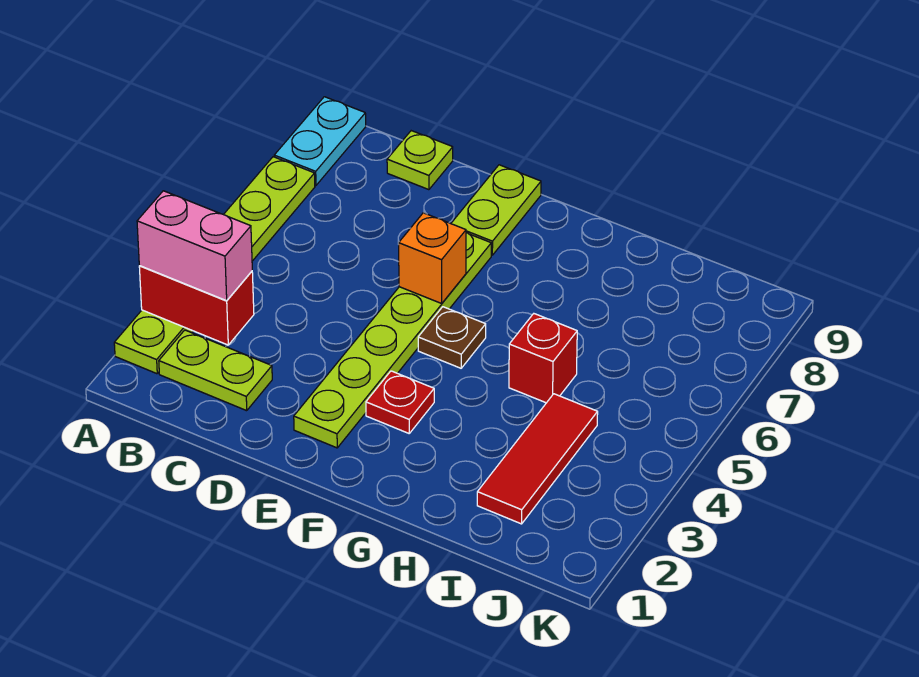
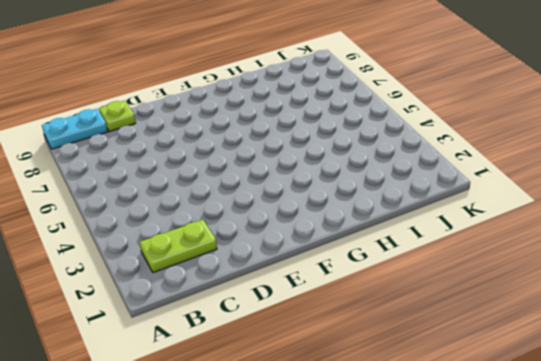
cyan 1x2 plate [42,109,108,149] -> cyan 1x2 plate turned to [274,97,366,185]
none -> lime 1x6 plate [114,157,315,374]
none -> lime 1x6 plate [294,233,491,448]
none -> lime 1x2 plate [451,165,541,255]

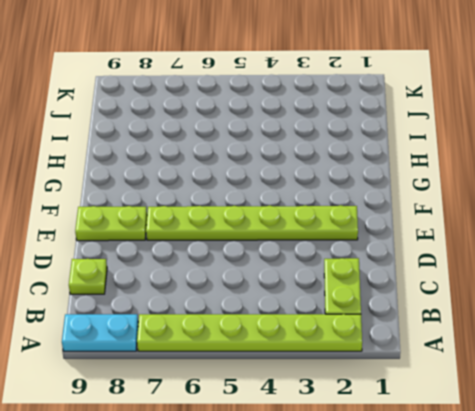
none -> red 1x1 plate [366,371,434,433]
none -> brown 1x1 plate [418,307,486,368]
none -> red 1x1 brick [509,314,577,403]

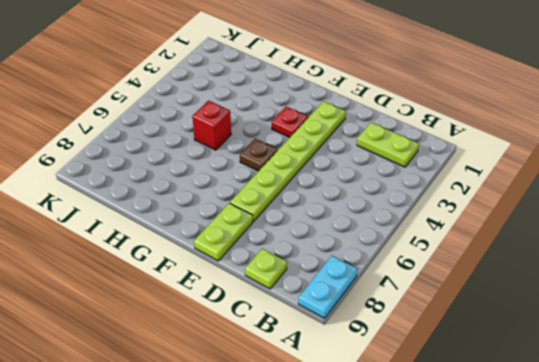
none -> lime 1x6 plate [114,157,315,374]
none -> red 1x3 tile [477,394,598,524]
none -> red 1x2 brick [139,266,254,345]

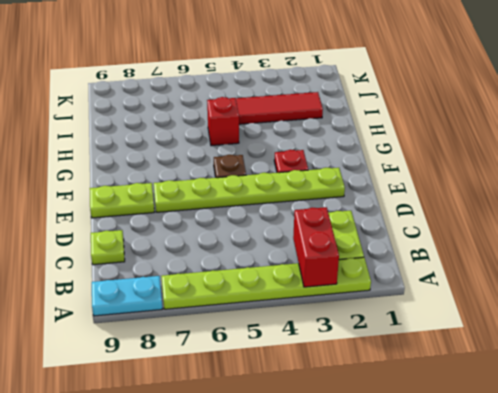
none -> orange 1x1 brick [399,213,466,303]
none -> pink 1x2 brick [137,191,252,301]

